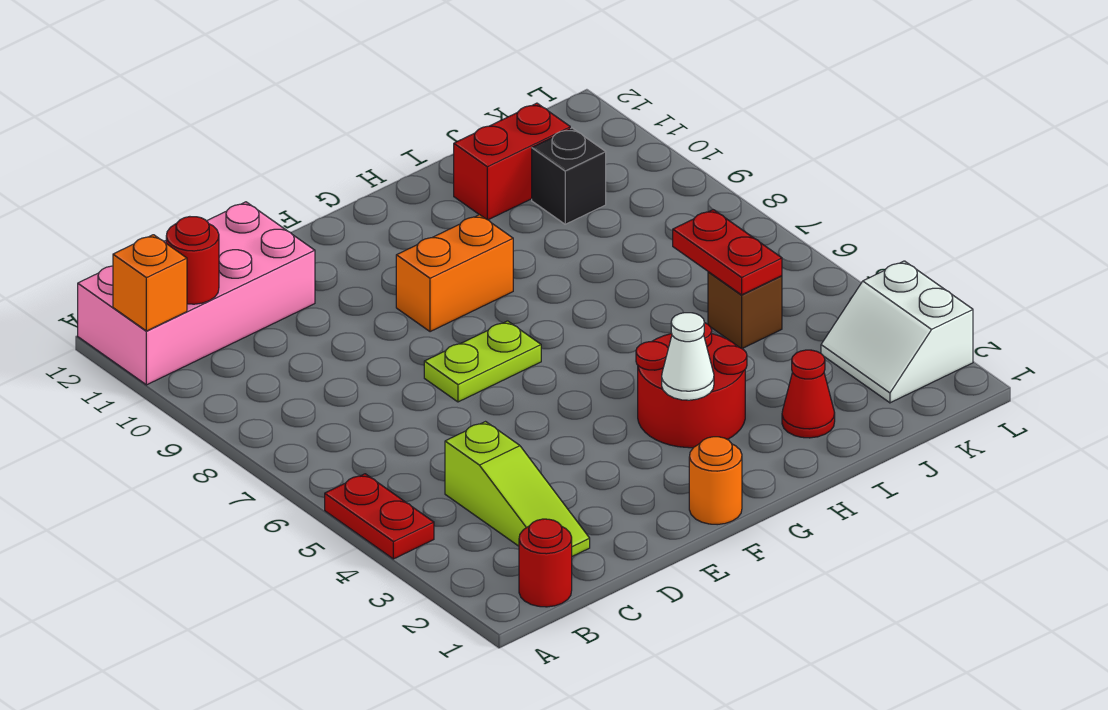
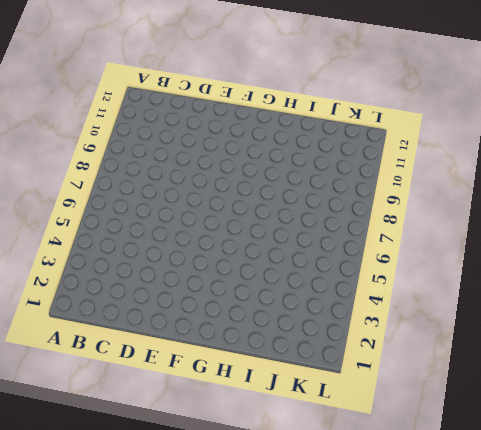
none -> red 1x2 plate [325,474,434,559]
none -> pink 2x4 brick [78,202,315,385]
none -> red 1x1 round brick [519,519,572,607]

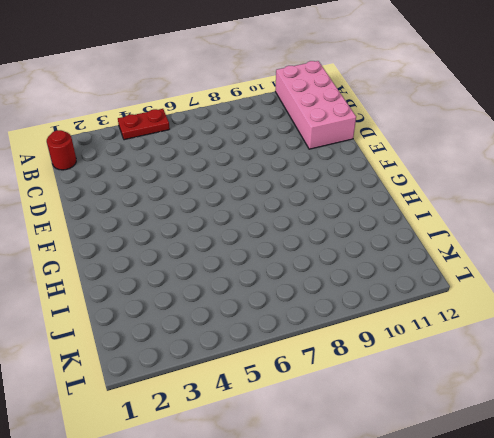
none -> lime 1x3 slope [445,422,590,556]
none -> lime 1x2 plate [424,321,541,402]
none -> orange 1x1 round brick [689,437,742,525]

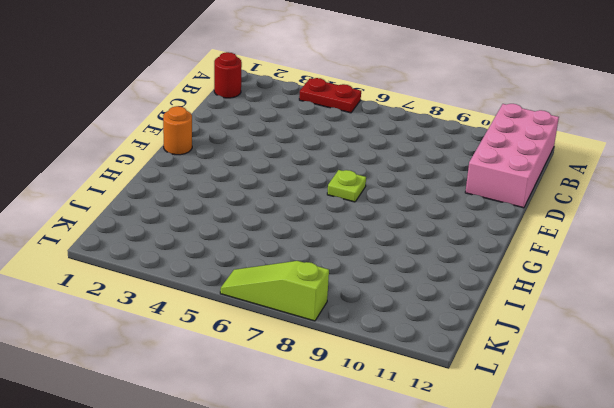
lime 1x1 plate [327,170,366,202] -> lime 1x2 plate [424,321,541,402]
lime 1x3 slope [220,261,329,321] -> lime 1x3 slope moved to [445,422,590,556]
none -> orange 1x2 brick [396,215,513,332]
none -> red 2x2 round brick [636,323,747,448]
none -> red 1x1 cone [782,350,835,438]

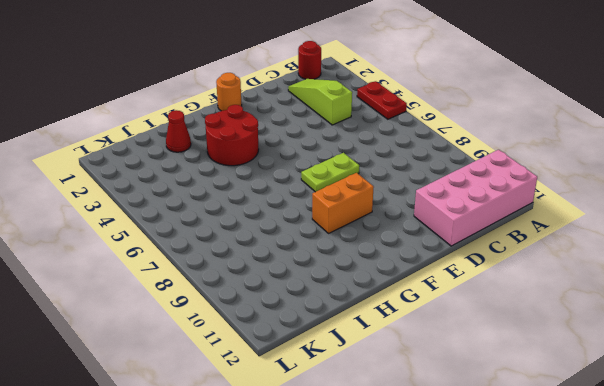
none -> red 1x2 brick [454,103,570,220]
none -> brown 1x1 brick [708,272,782,348]
none -> black 1x1 brick [532,128,606,224]

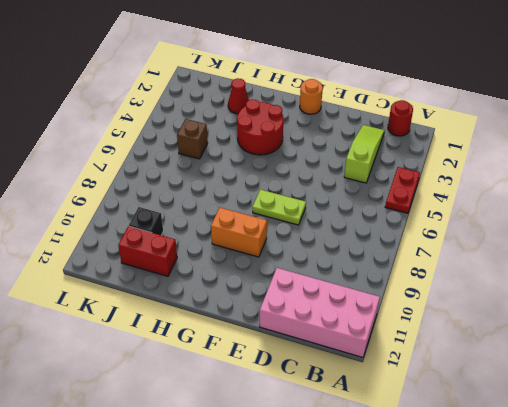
none -> white 2x2 slope [821,261,973,403]
none -> orange 1x1 brick [113,235,187,331]
none -> red 1x1 round brick [166,217,219,304]

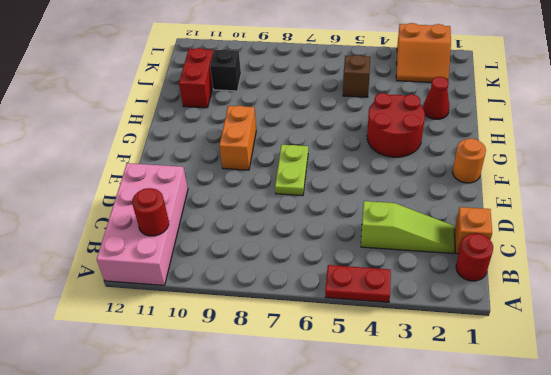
orange 1x1 brick [455,207,492,254] -> orange 1x1 brick moved to [113,235,187,331]
orange 2x2 slope [396,23,451,82] -> white 2x2 slope [821,261,973,403]
none -> white 1x1 cone [662,313,714,400]
none -> red 1x2 plate [673,210,782,295]

